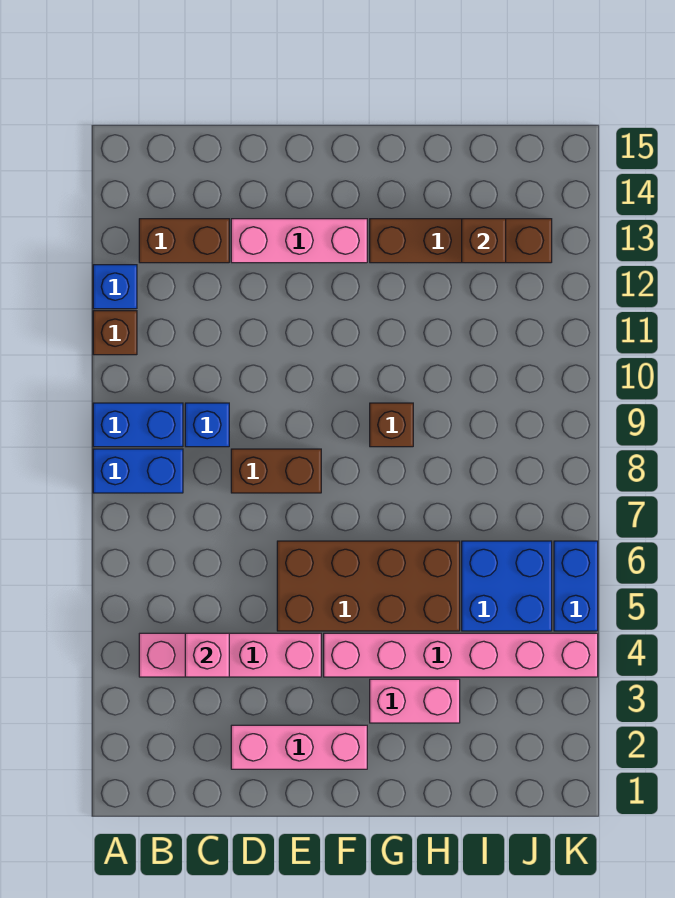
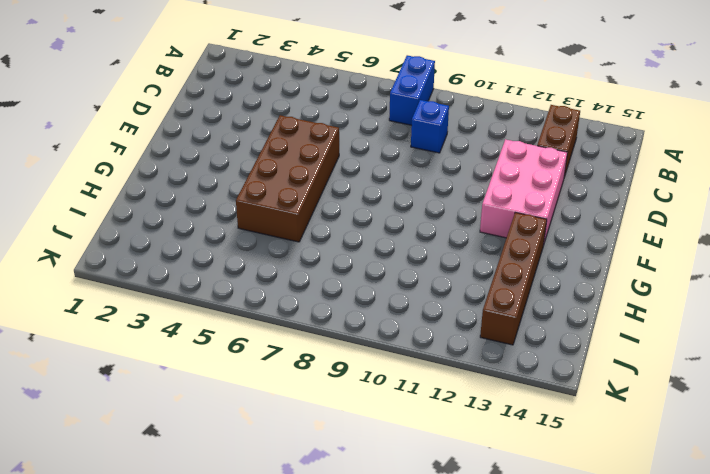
pink 2x3 brick [480,139,568,246] -> pink 1x3 brick [231,219,367,263]
none -> blue 1x2 brick [93,403,183,447]
none -> brown 1x1 brick [93,311,137,355]
none -> blue 1x1 brick [93,265,137,309]

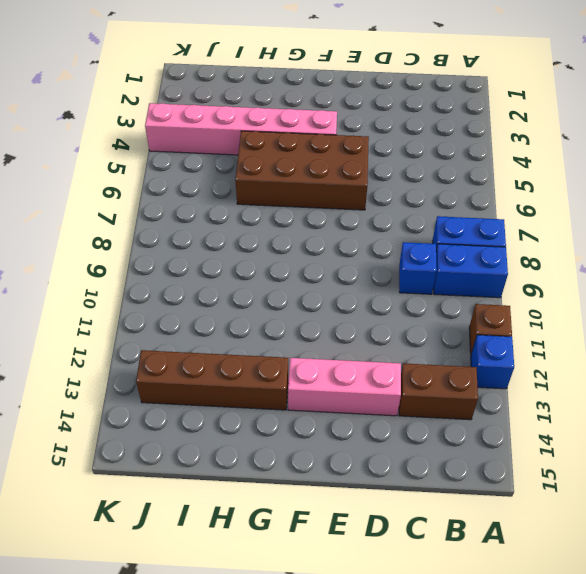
none -> pink 1x4 brick [139,633,321,677]
none -> pink 1x3 brick [231,725,367,769]
none -> brown 1x2 brick [231,449,321,493]

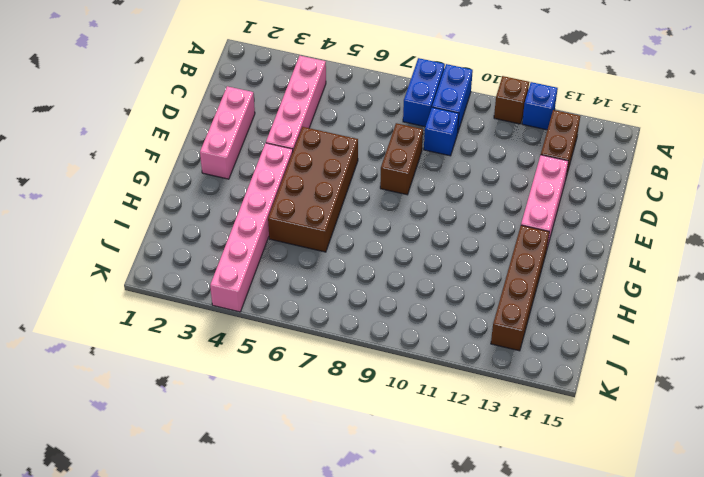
none -> pink 1x2 brick [370,679,460,723]
none -> brown 1x1 brick [370,403,413,447]
none -> blue 2x2 brick [462,541,552,631]

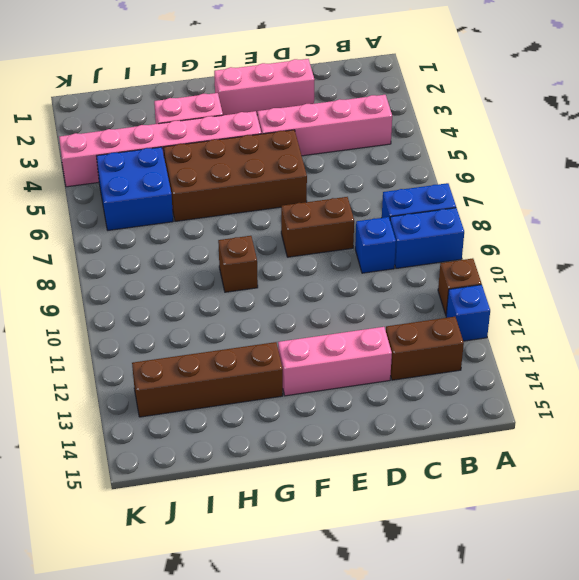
none -> blue 1x2 brick [554,541,598,631]
none -> pink 1x1 brick [185,633,229,677]
none -> brown 1x1 brick [462,219,506,263]

